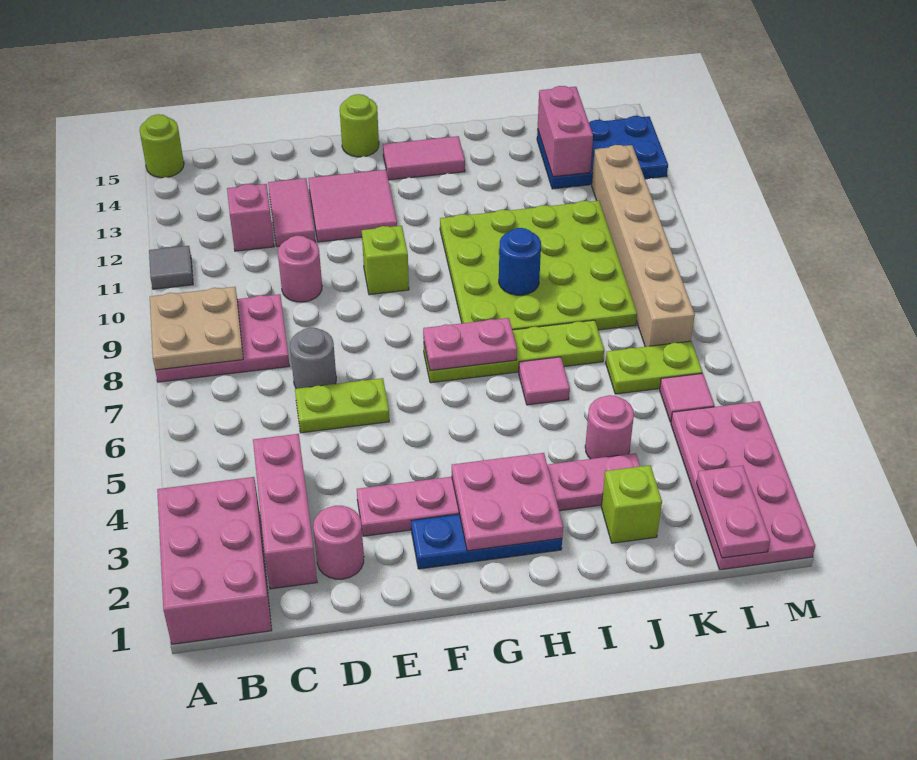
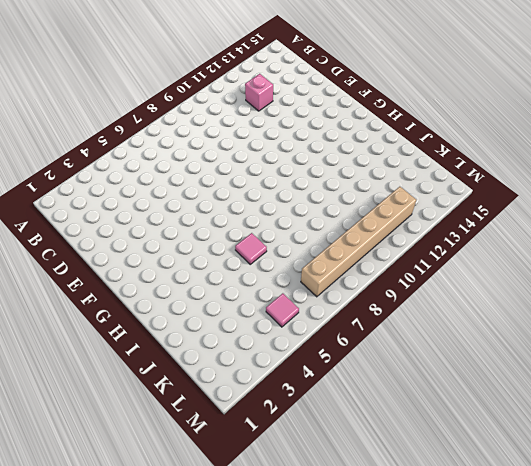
none -> pink 2x3 brick [157,477,272,644]
none -> pink 2x3 plate [155,294,289,382]
none -> grey 1x1 tile [149,246,193,289]
none -> lime 1x1 round brick [140,114,184,178]

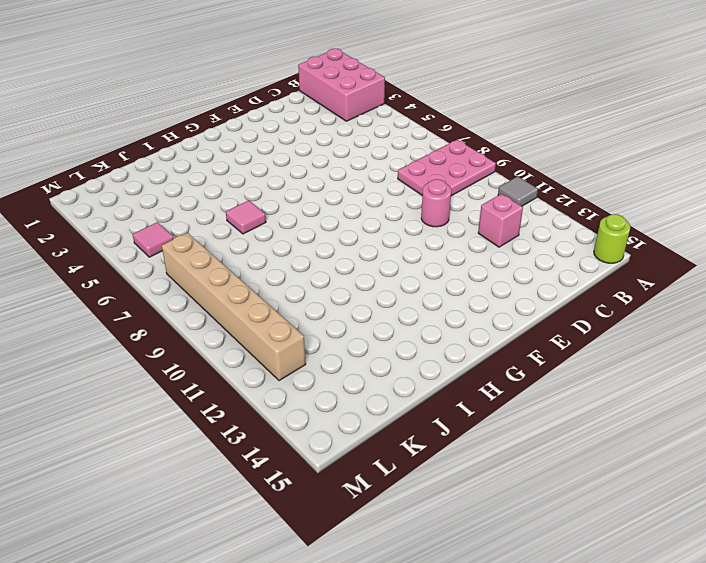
none -> pink 1x3 brick [253,434,317,589]
none -> pink 1x1 round brick [313,506,364,579]
none -> lime 1x2 plate [295,378,389,433]
none -> grey 1x1 round brick [290,328,336,389]

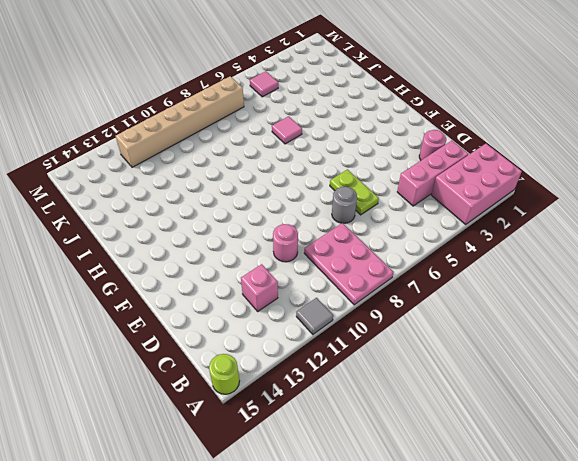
none -> pink 1x2 tile [268,178,315,247]
none -> pink 1x6 plate [357,453,640,536]
none -> pink 2x2 tile [308,170,397,242]
none -> blue 1x3 plate [411,514,562,569]

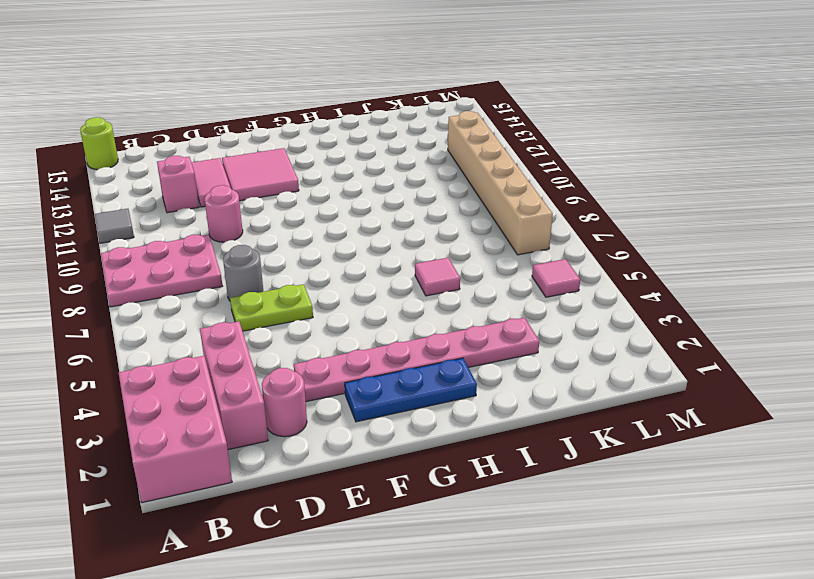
none -> lime 1x1 brick [362,226,409,295]
none -> lime 1x1 round brick [340,94,379,157]
none -> lime 1x4 plate [424,320,604,383]
none -> pink 1x2 tile [383,136,465,180]

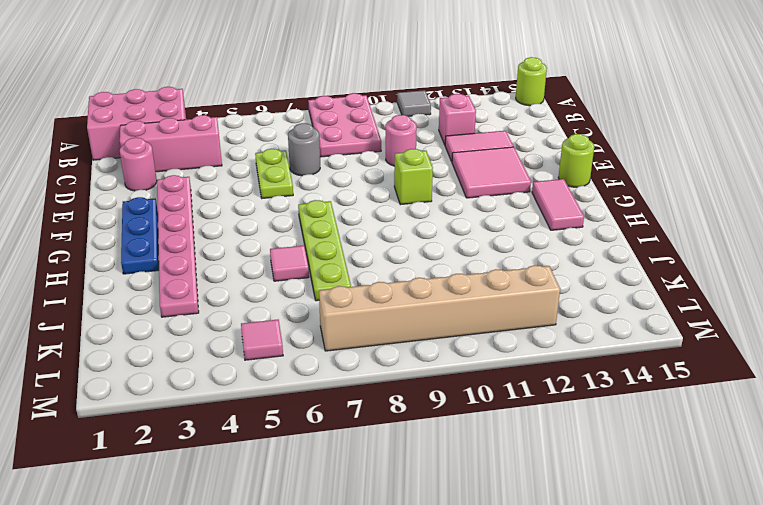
none -> lime 4x4 plate [440,201,637,330]
none -> lime 1x1 brick [601,465,662,543]
none -> pink 1x1 round brick [585,395,634,459]
none -> lime 1x2 plate [606,341,702,394]

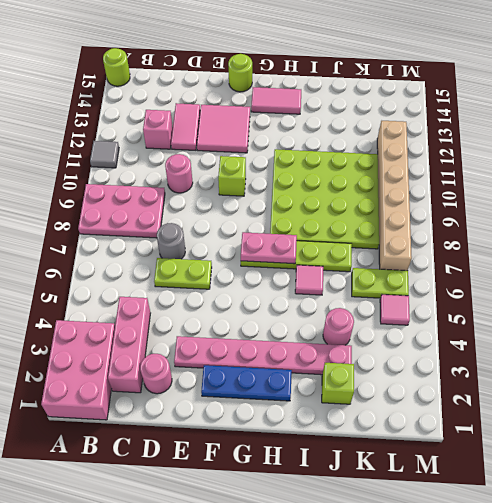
none -> blue 2x3 plate [537,116,668,189]
none -> pink 2x4 plate [671,401,815,570]
none -> tan 2x2 plate [150,287,243,370]
none -> pink 2x2 plate [452,453,563,551]

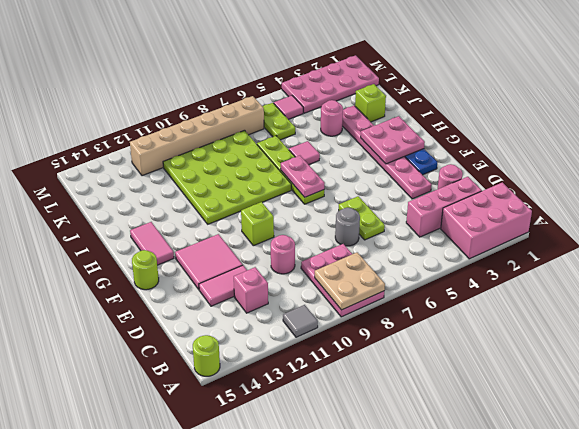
none -> blue 2x3 plate [537,116,668,189]
none -> blue 1x1 round brick [499,228,541,295]
none -> pink 1x2 brick [538,86,593,177]
none -> pink 1x2 plate [697,465,770,558]

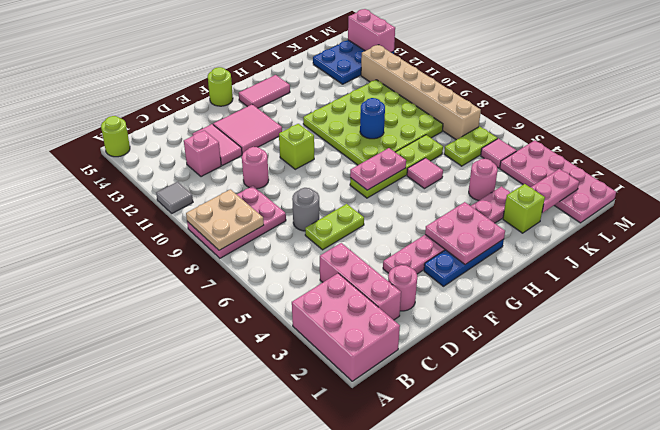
pink 1x2 plate [531,169,579,213] -> pink 1x2 plate turned to [697,465,770,558]
pink 1x2 brick [348,9,395,52] -> pink 1x2 brick moved to [538,86,593,177]

